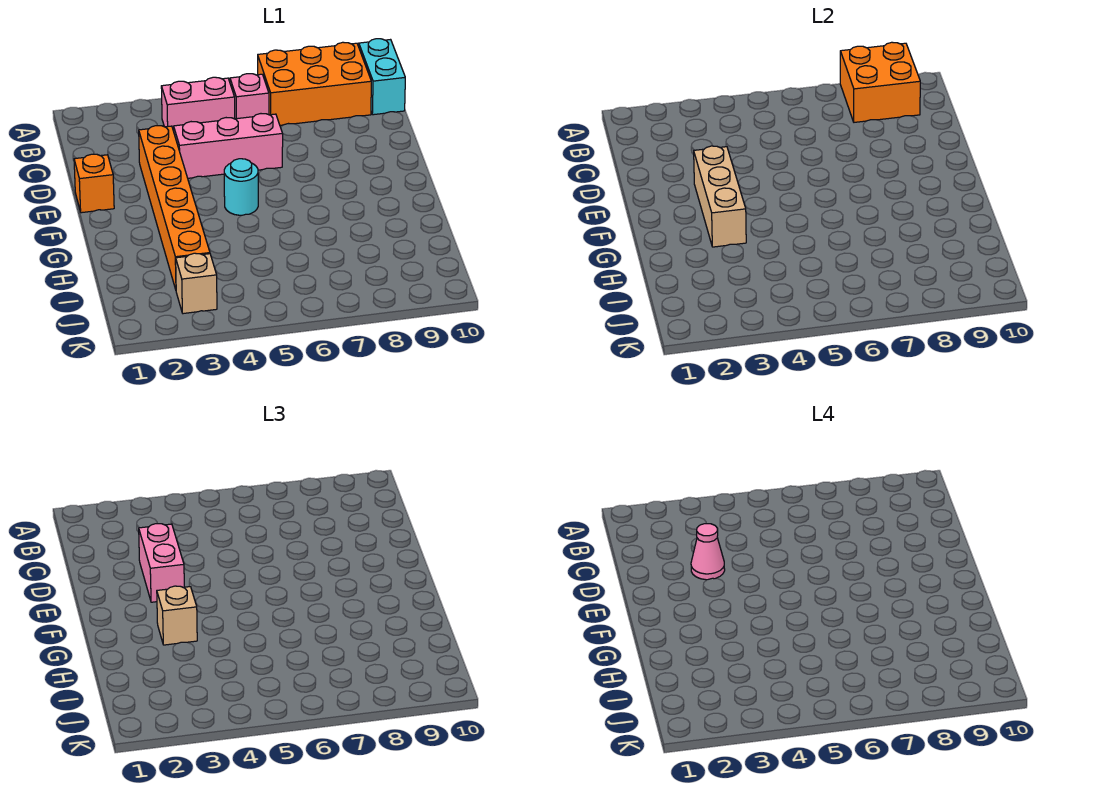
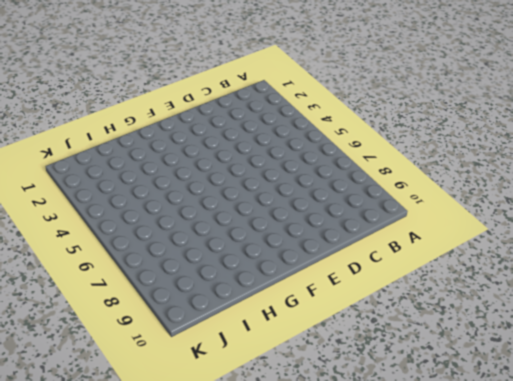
none -> orange 2x3 brick [258,42,371,125]
none -> cyan 1x2 brick [359,39,405,115]
none -> pink 1x2 brick [161,77,235,131]

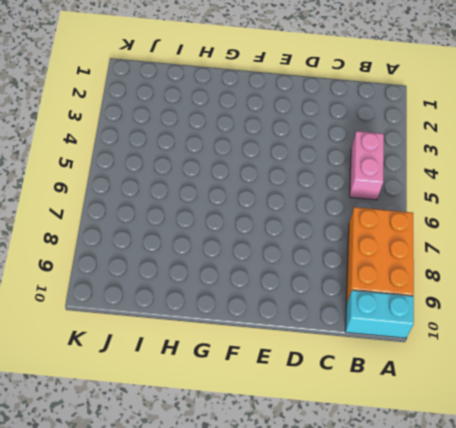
none -> pink 1x1 brick [230,74,269,119]
none -> orange 1x6 brick [139,126,210,289]
none -> pink 1x3 brick [174,114,283,178]

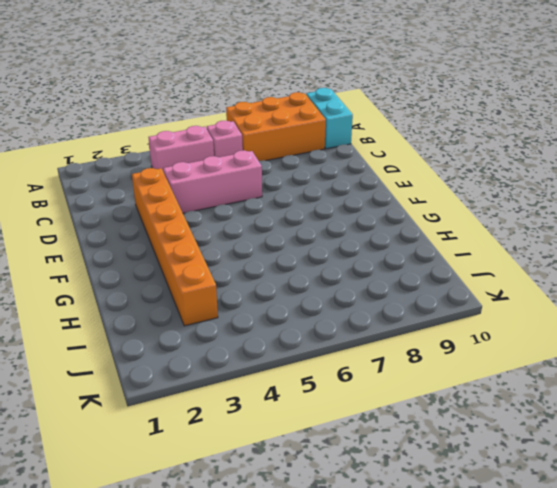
none -> orange 1x1 brick [74,154,114,213]
none -> cyan 1x1 round brick [224,159,258,215]
none -> tan 1x1 brick [176,253,217,314]

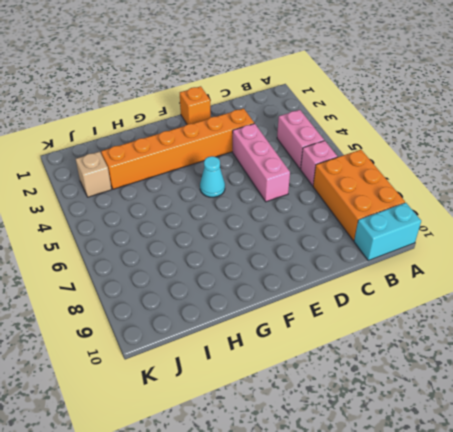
cyan 1x1 cone [200,156,225,197] -> cyan 1x1 round brick [224,159,258,215]
none -> orange 2x2 brick [840,42,920,122]
none -> tan 1x3 brick [694,146,746,247]
none -> pink 1x2 brick [139,524,184,602]

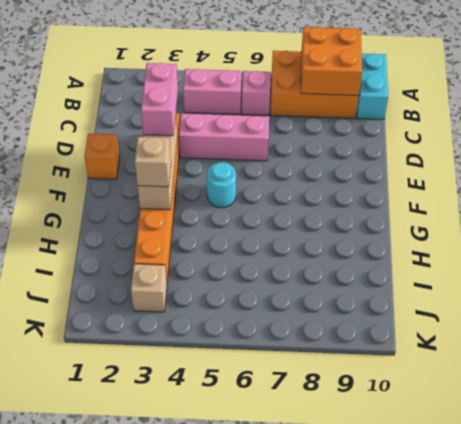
none -> pink 1x1 cone [691,524,725,580]

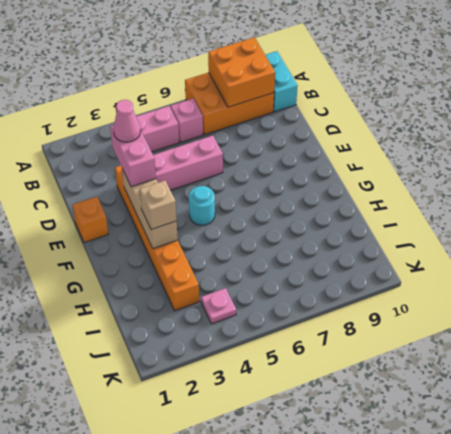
pink 1x1 plate [201,288,236,324] -> none
none -> tan 1x1 brick [176,253,217,314]

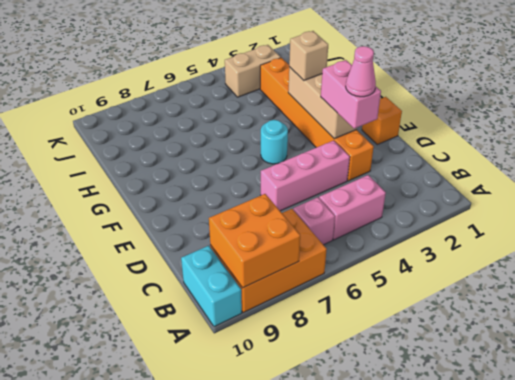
tan 1x2 brick [225,45,281,97] -> tan 1x1 brick [176,253,217,314]

